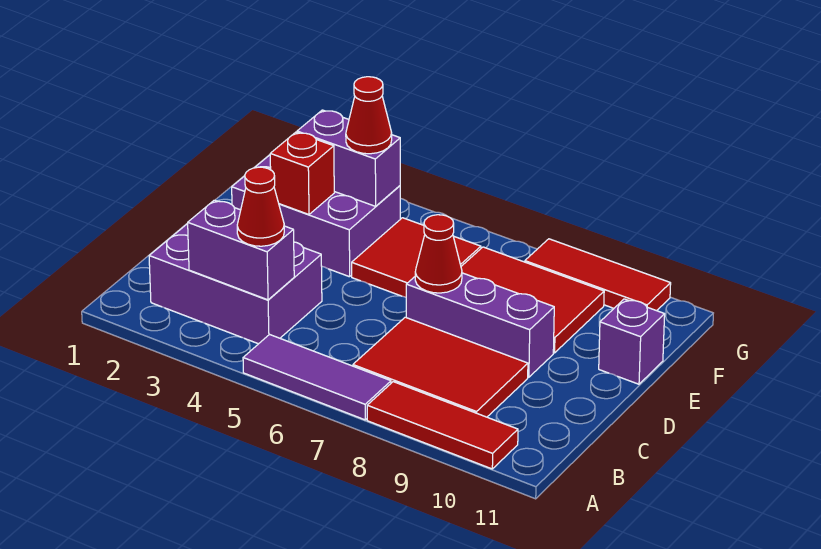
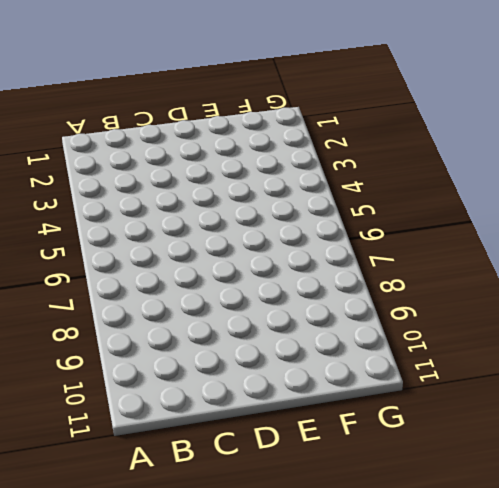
none -> purple 1x3 tile [243,335,391,420]
none -> red 1x3 tile [367,382,518,469]
none -> purple 2x3 brick [149,224,322,344]

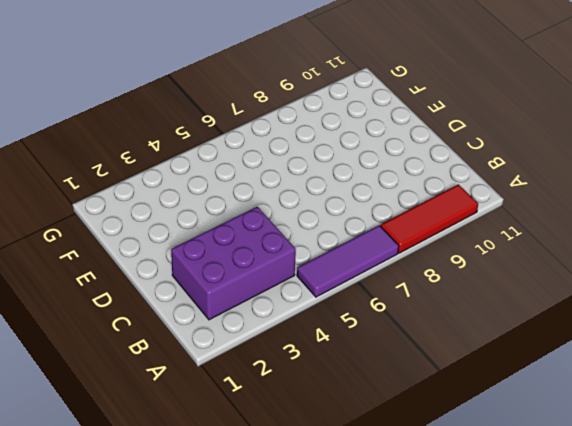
none -> red 2x3 tile [353,317,528,417]
none -> purple 1x3 brick [406,273,554,377]
none -> purple 2x3 brick [232,155,400,277]

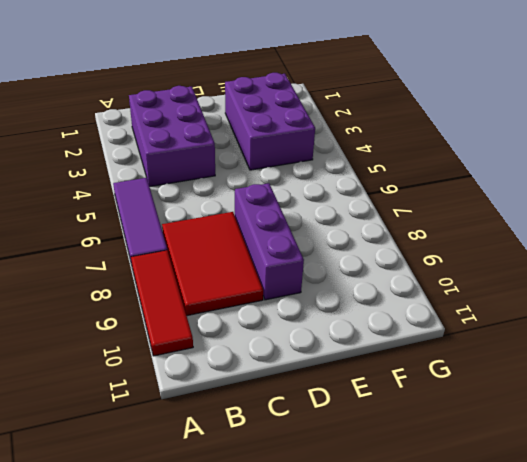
none -> red 2x2 tile [352,218,481,297]
none -> red 2x3 tile [461,247,604,353]
none -> purple 1x1 brick [599,299,665,384]

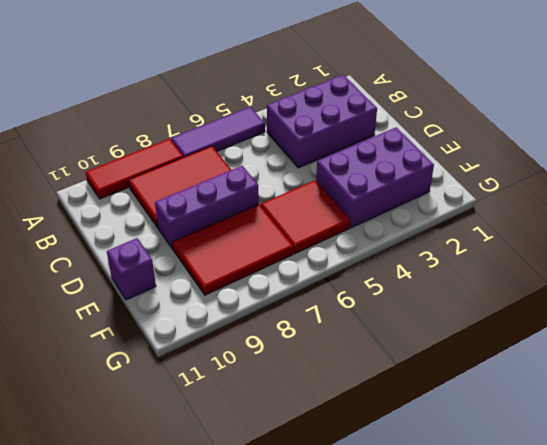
none -> red 1x3 tile [525,239,671,311]
none -> purple 1x2 brick [188,200,294,300]
none -> red 1x1 cone [415,215,462,293]

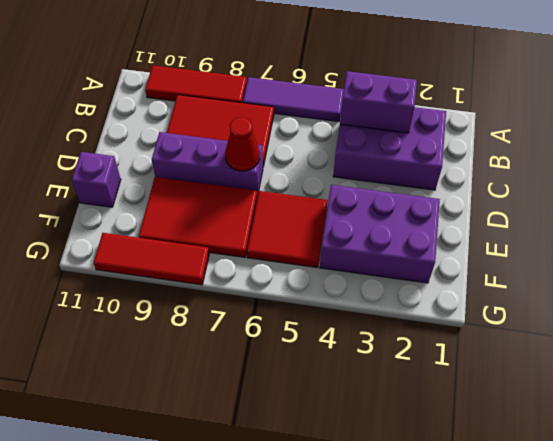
none -> red 1x1 brick [270,132,334,214]
none -> purple 1x2 brick [297,110,400,206]
none -> red 1x1 cone [237,167,284,246]

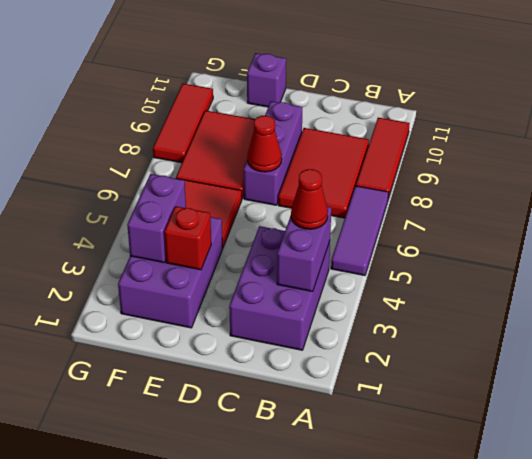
none -> red 1x1 cone [346,77,392,154]

